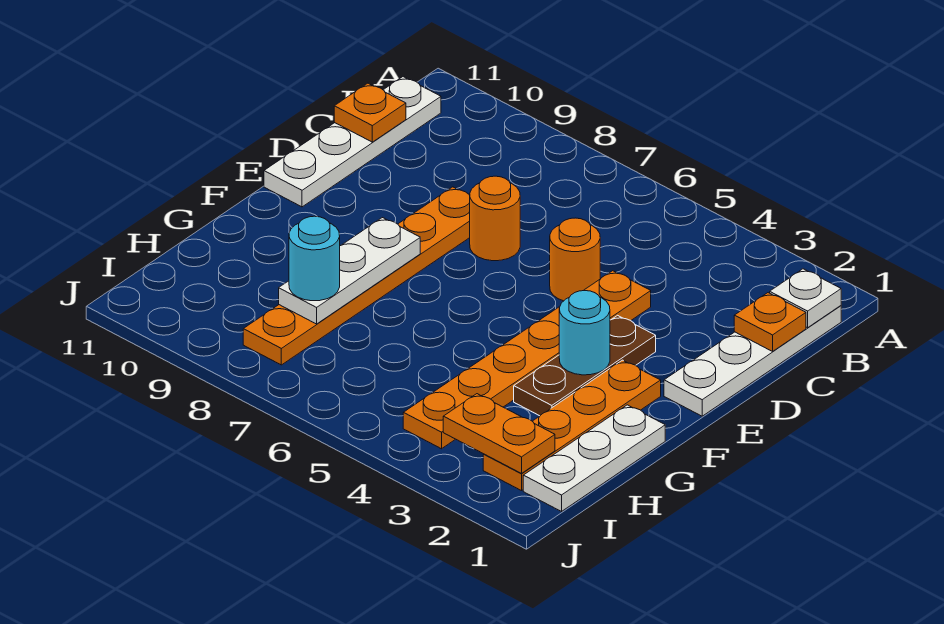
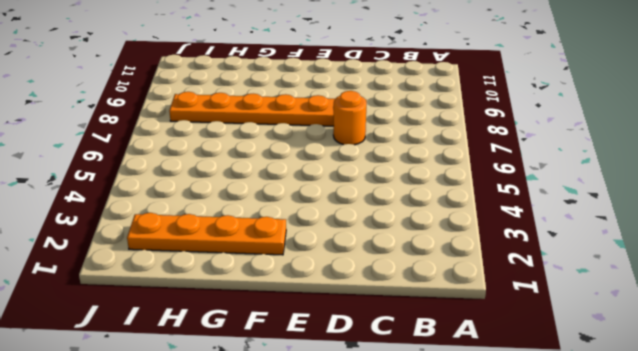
none -> white 1x4 plate [664,306,841,416]
none -> white 1x4 plate [264,77,441,207]
none -> orange 1x6 plate [403,271,651,449]

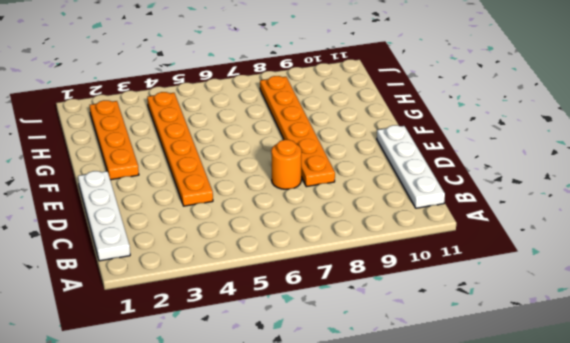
none -> orange 1x1 round brick [550,218,600,301]
none -> brown 1x3 plate [514,315,656,416]
none -> white 1x3 plate [523,405,665,511]

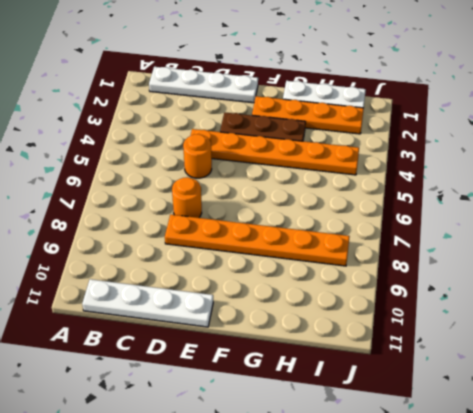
none -> white 1x1 plate [770,269,841,328]
none -> orange 1x1 plate [734,293,806,351]
none -> orange 1x1 plate [334,83,406,142]

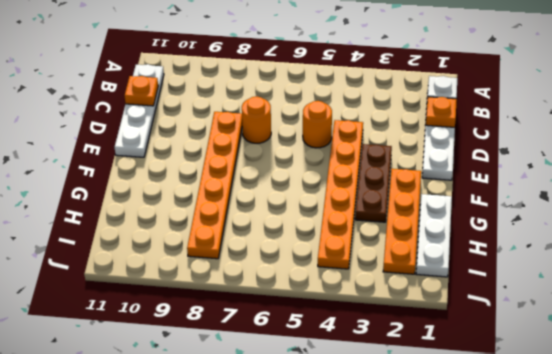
none -> cyan 1x1 round brick [559,291,610,375]
none -> white 1x3 plate [279,218,420,324]
none -> orange 1x2 plate [443,394,555,473]

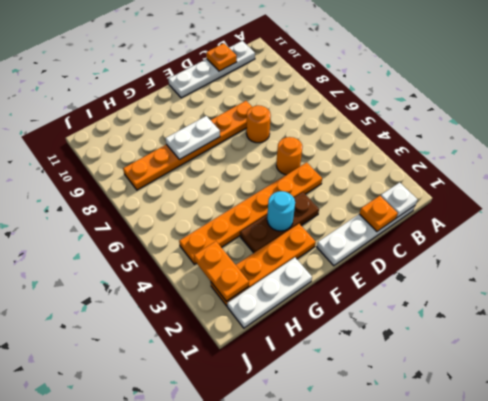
white 1x2 plate [165,116,220,160] -> white 1x3 plate [279,218,420,324]
none -> cyan 1x1 round brick [289,216,340,301]

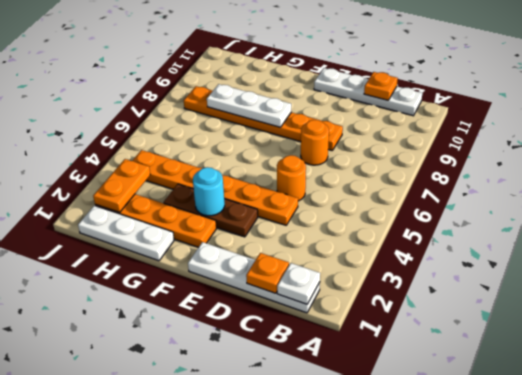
none -> cyan 1x1 round brick [289,216,340,301]

